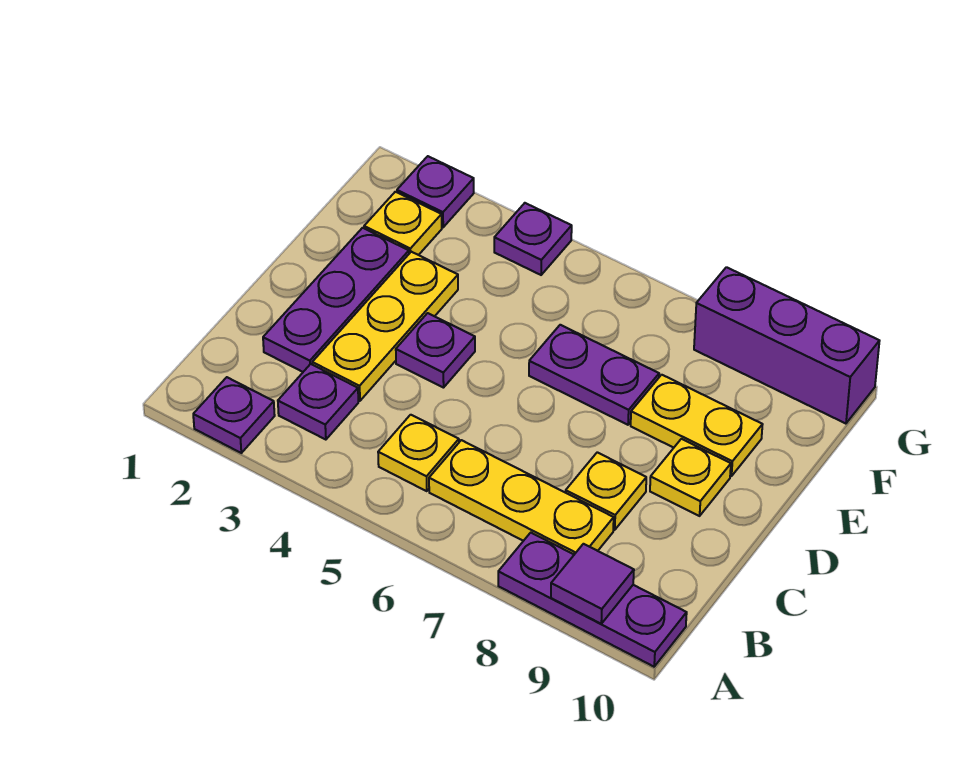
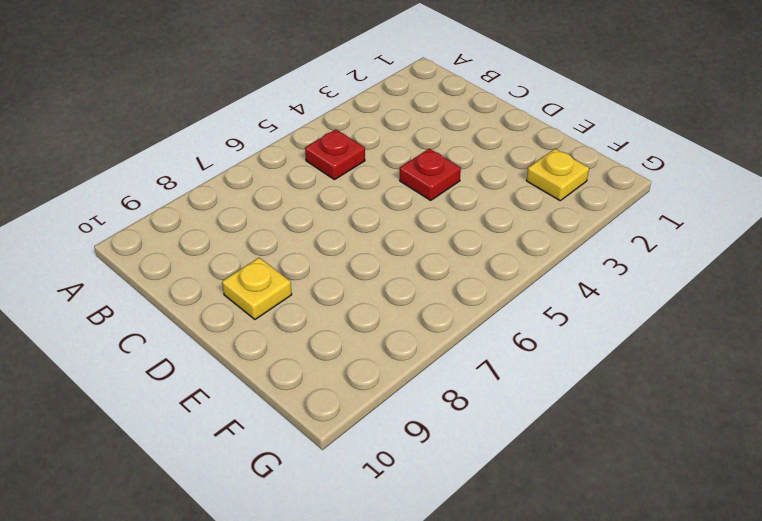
red 1x1 plate [305,129,365,180] -> yellow 1x1 plate [378,415,459,491]
red 1x1 plate [400,149,461,200] -> purple 1x1 plate [396,313,475,388]
none -> purple 1x1 plate [193,377,275,453]
none -> purple 1x3 plate [498,533,687,667]
none -> purple 1x1 plate [278,364,358,440]

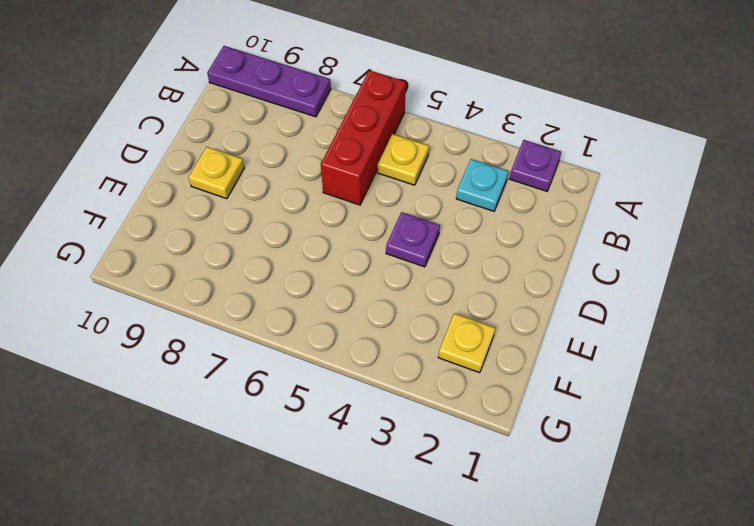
red 1x3 brick [321,70,406,205] -> yellow 1x3 plate [429,440,614,554]
cyan 1x1 plate [456,159,509,211] -> purple 1x1 plate [278,364,358,440]
none -> purple 1x3 plate [263,228,409,372]
none -> yellow 1x3 plate [312,252,458,401]
none -> yellow 1x1 plate [566,452,646,530]

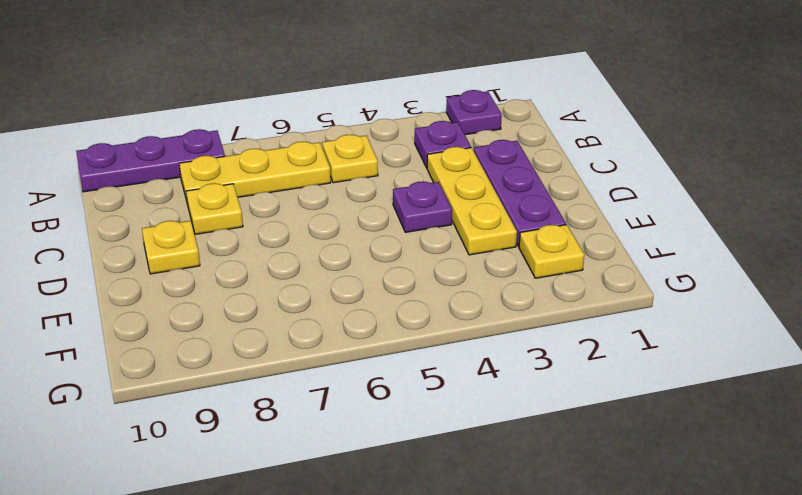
none -> purple 1x2 plate [529,325,659,425]
none -> yellow 1x2 plate [631,375,763,476]
none -> purple 1x1 plate [397,156,474,227]

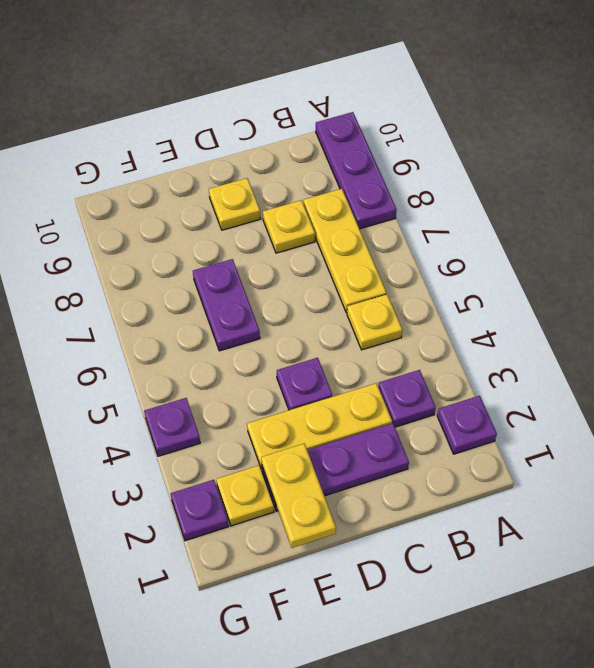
yellow 1x2 plate [261,444,336,548] -> yellow 1x2 plate moved to [631,375,763,476]
none -> purple 1x3 brick [694,267,879,424]
none -> purple 1x1 tile [551,544,634,624]

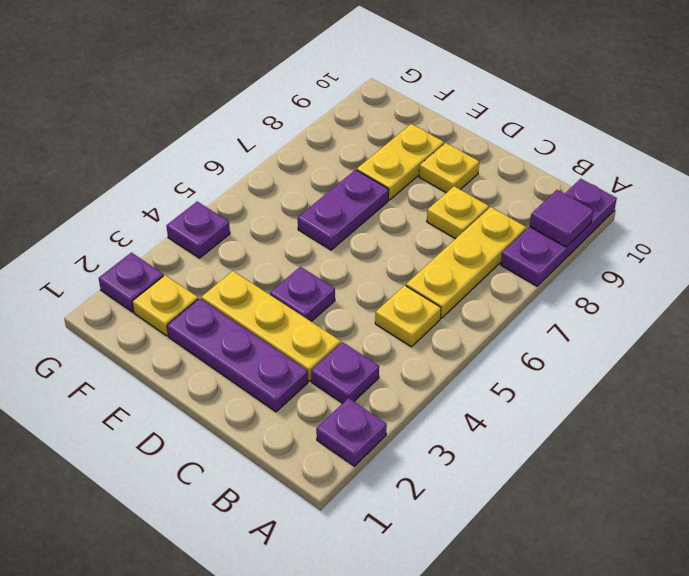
none -> purple 1x3 brick [694,267,879,424]

